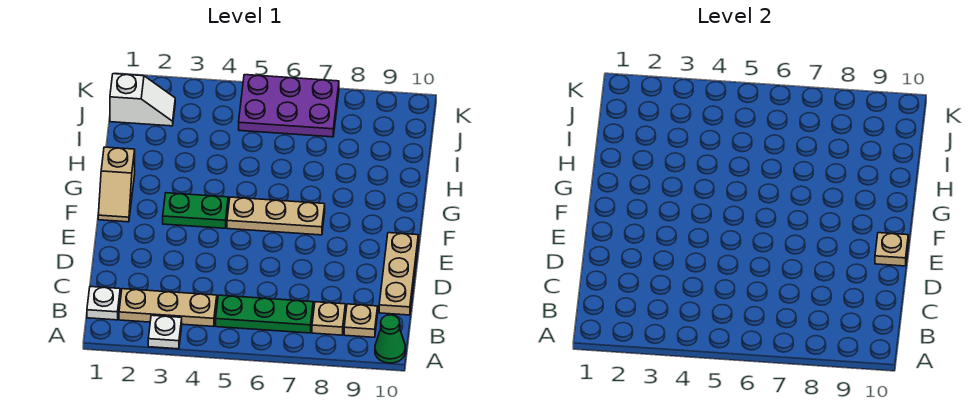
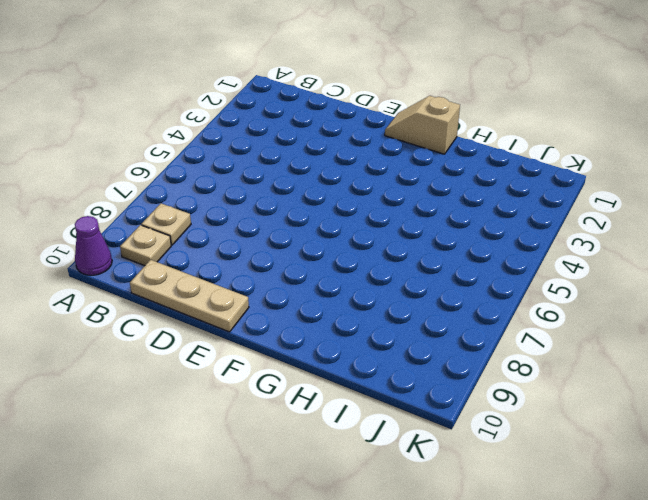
purple 1x1 cone [75,216,112,275] -> green 1x1 cone [375,315,406,363]
none -> white 1x1 plate [148,315,182,349]
none -> white 1x1 plate [87,287,120,320]
none -> tan 1x3 plate [119,289,217,327]

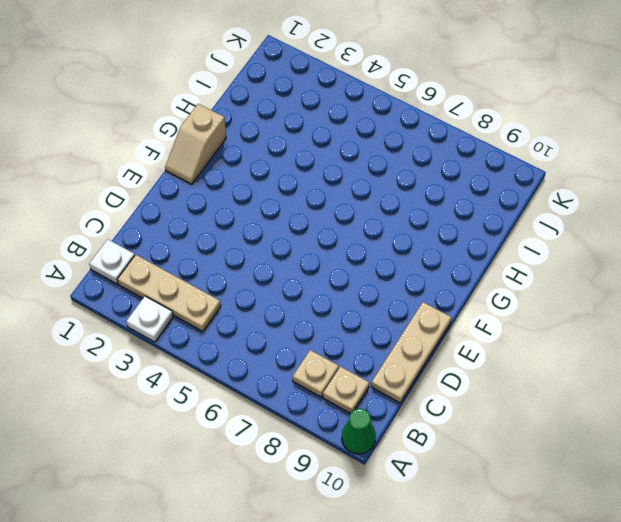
none -> green 1x3 plate [216,295,313,333]
none -> green 1x2 plate [163,193,228,228]
none -> tan 1x3 plate [227,197,325,235]

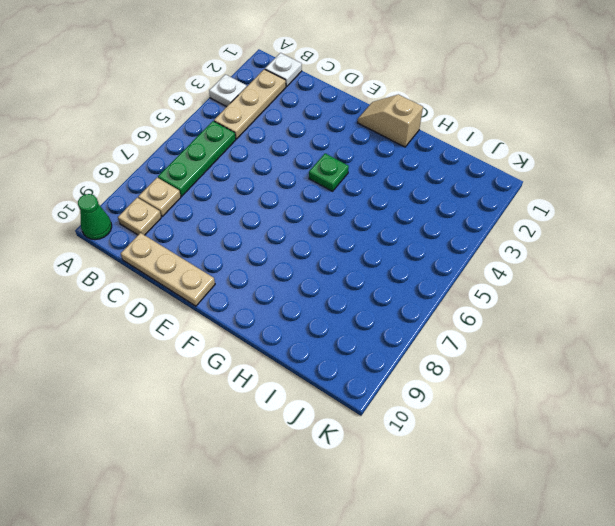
green 1x1 plate [309,153,349,191] -> green 1x2 plate [163,193,228,228]
none -> tan 1x3 plate [227,197,325,235]
none -> white 1x2 slope [110,74,175,126]
none -> purple 2x3 plate [239,75,339,137]

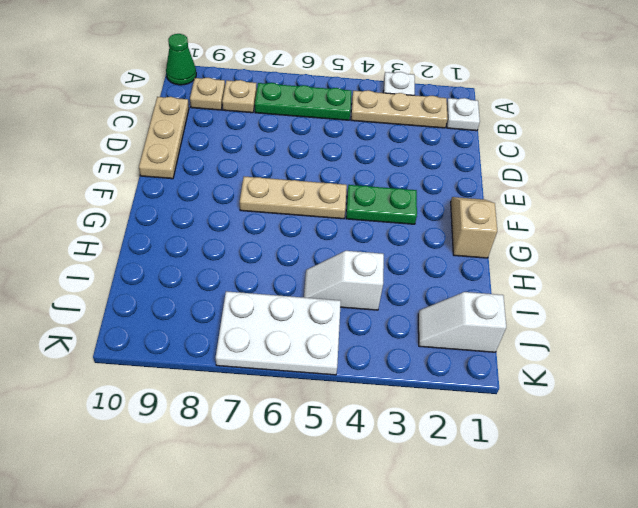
white 1x2 slope [304,251,384,310] -> none
white 2x3 plate [216,291,341,375] -> purple 2x3 plate [239,75,339,137]
none -> tan 1x1 plate [875,233,908,266]

